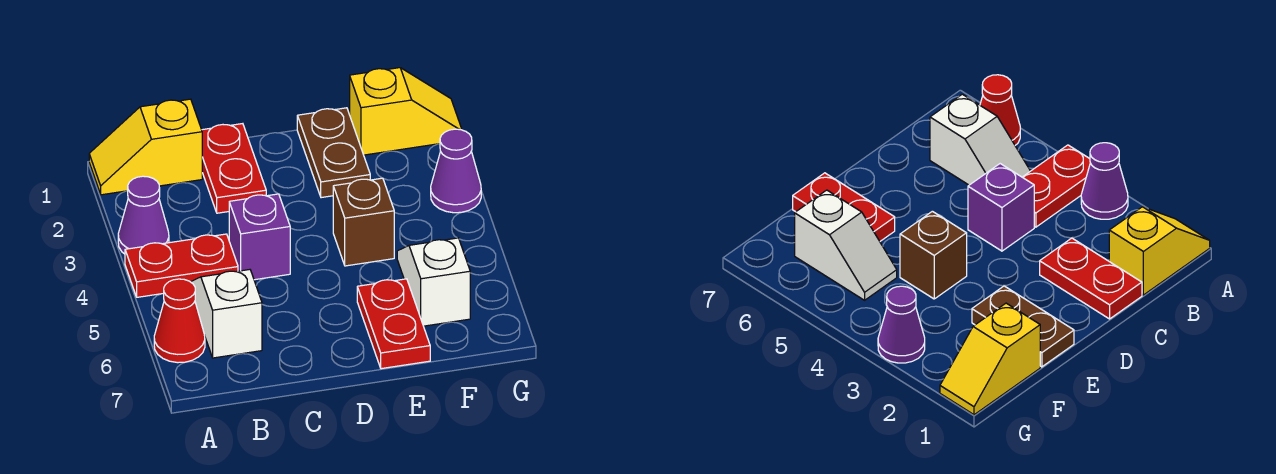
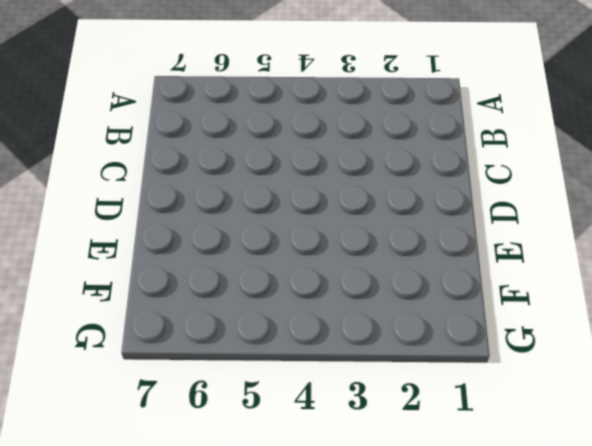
none -> yellow 1x2 slope [89,99,202,195]
none -> purple 1x1 cone [118,176,169,254]
none -> red 1x2 plate [125,234,238,297]

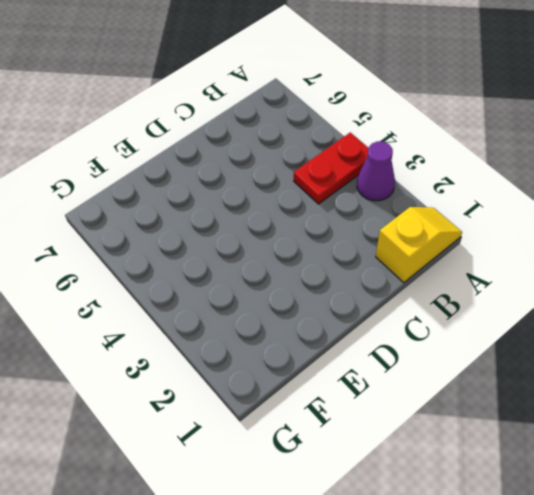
none -> red 1x1 cone [154,279,205,363]
none -> white 1x2 slope [191,270,262,358]
none -> red 1x2 plate [202,124,266,213]

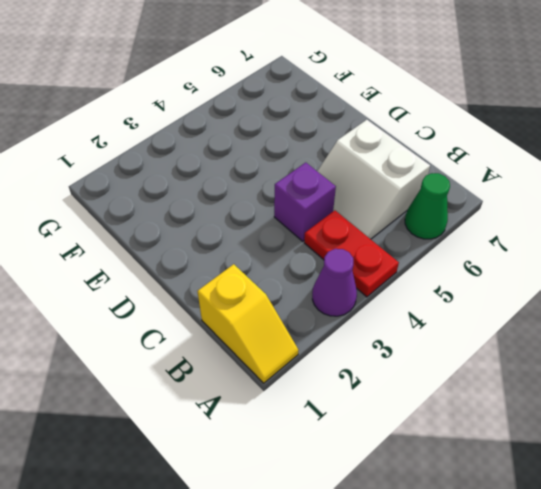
green 1x1 cone [405,173,450,239] -> red 1x1 cone [154,279,205,363]
white 2x2 slope [317,120,430,239] -> white 1x2 slope [191,270,262,358]
none -> red 1x2 plate [202,124,266,213]
none -> brown 1x2 plate [297,108,370,198]
none -> brown 1x1 brick [333,178,394,266]

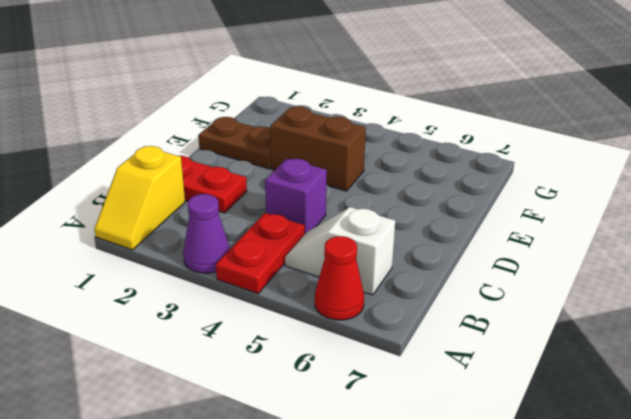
brown 1x2 brick [270,107,366,191] -> brown 1x1 brick [333,178,394,266]
none -> red 1x2 plate [357,279,430,369]
none -> yellow 1x2 slope [350,68,462,155]
none -> white 1x2 slope [397,238,470,326]

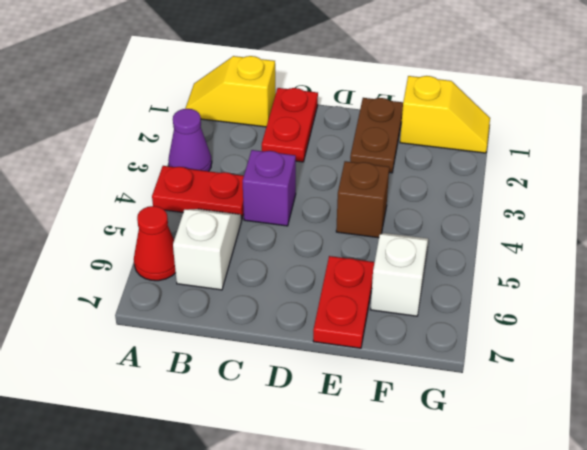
none -> purple 1x1 cone [431,129,481,213]

